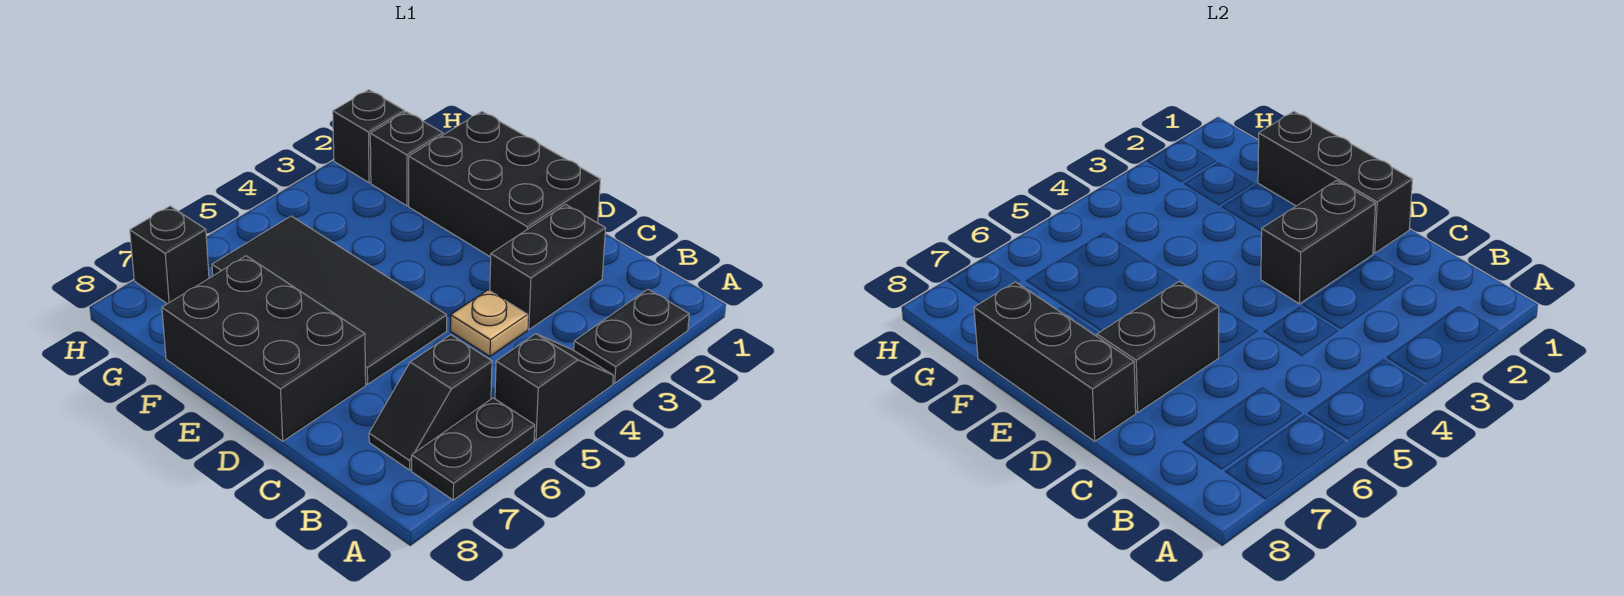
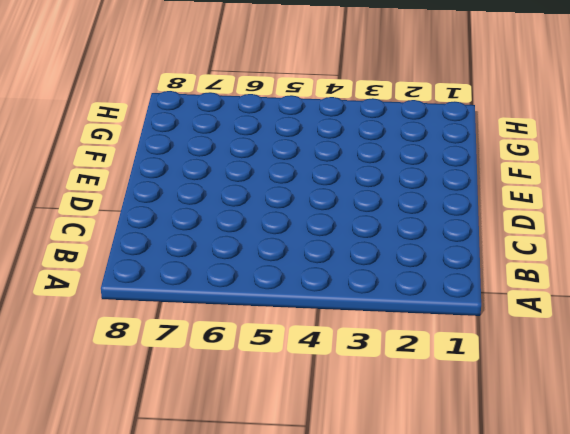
none -> black 1x2 plate [574,289,689,383]
none -> black 1x2 slope [495,334,613,440]
none -> black 1x2 plate [412,398,535,500]

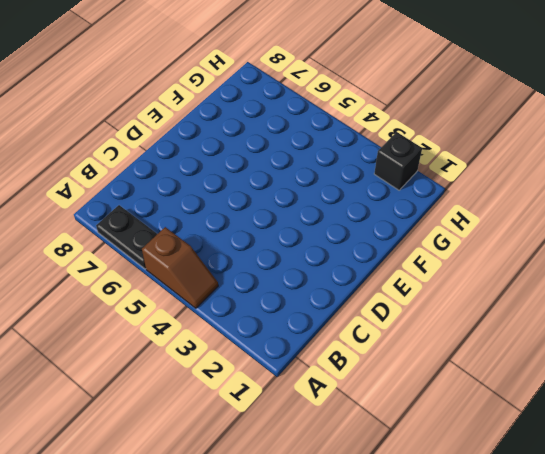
brown 1x2 slope [142,227,218,308] -> black 1x2 slope [495,334,613,440]
none -> black 1x2 plate [574,289,689,383]
none -> black 1x2 slope [369,335,492,470]
none -> black 1x2 brick [489,205,606,330]

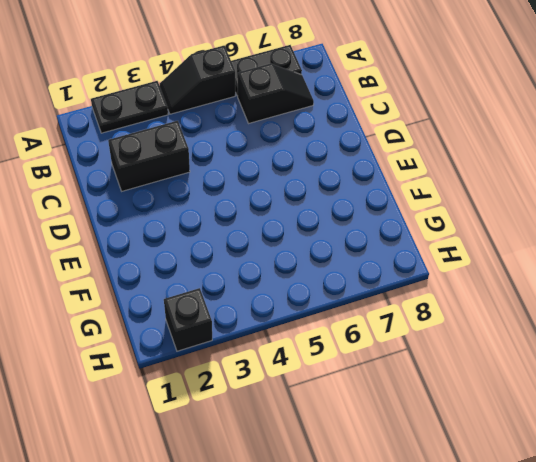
none -> tan 1x1 plate [450,290,528,356]
none -> black 2x3 brick [409,112,600,257]
none -> black 2x4 tile [212,216,447,384]

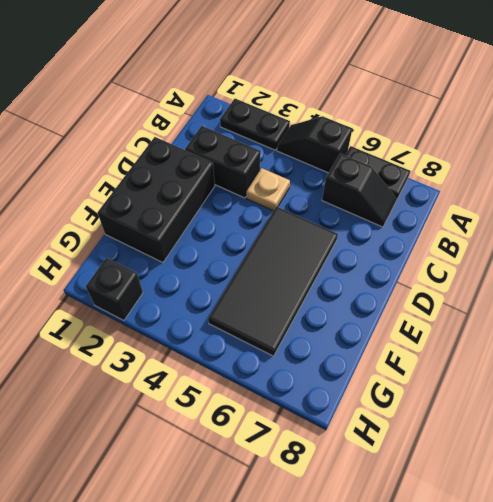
none -> black 2x3 brick [162,256,366,441]
none -> black 1x1 brick [370,112,443,206]
none -> black 1x1 brick [130,206,209,304]

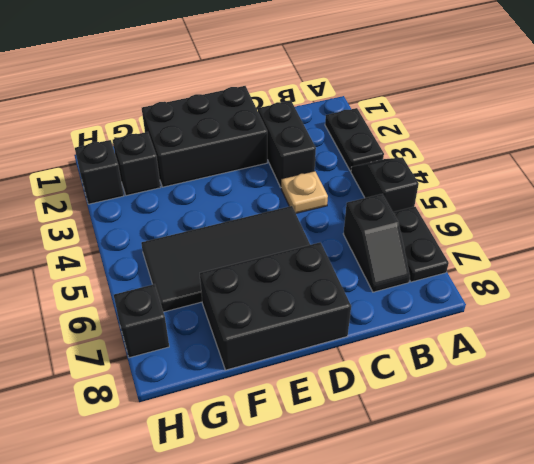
none -> black 1x3 brick [1258,112,1412,253]
none -> black 1x2 brick [1261,181,1376,304]
none -> black 1x2 brick [1097,281,1219,412]

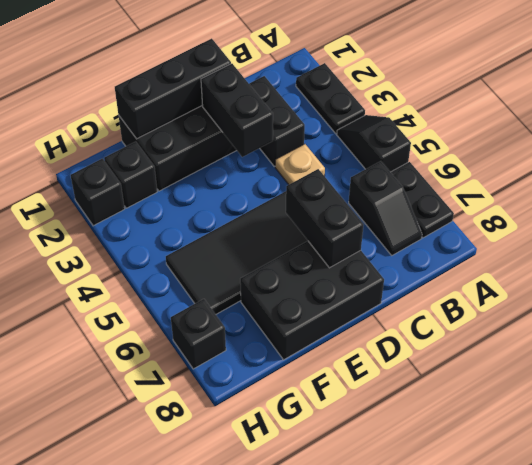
none -> black 1x3 brick [974,282,1136,441]

